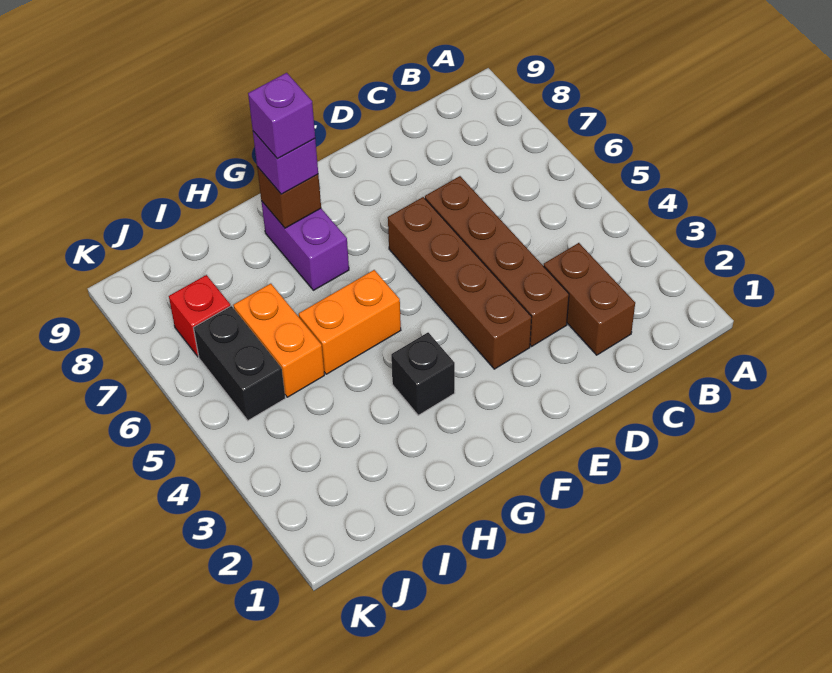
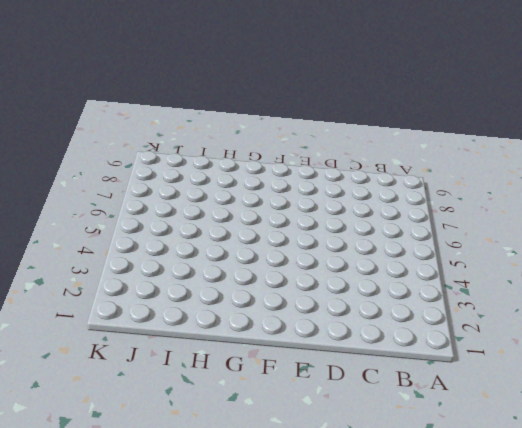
none -> brown 1x2 brick [544,243,635,355]
none -> brown 1x4 brick [425,176,569,346]
none -> brown 1x4 brick [388,197,531,369]

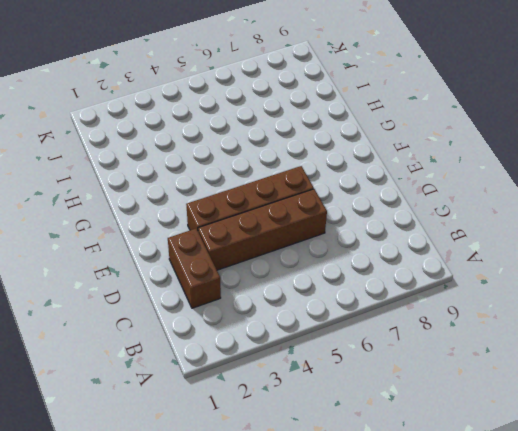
brown 1x2 brick [168,228,221,308] -> brown 1x2 brick turned to [544,243,635,355]
none -> black 1x1 brick [391,332,455,415]
none -> orange 1x2 brick [299,270,401,374]
none -> purple 1x2 brick [261,201,349,290]

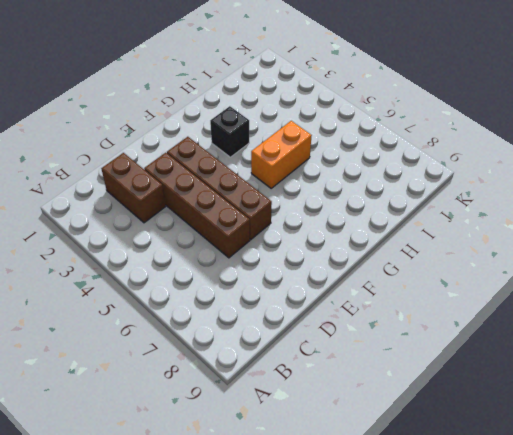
none -> purple 1x2 brick [261,201,349,290]
none -> orange 1x2 brick [233,284,324,397]
none -> black 1x2 brick [193,306,285,420]

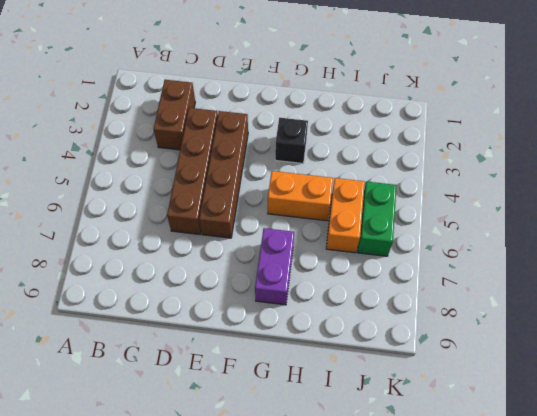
green 1x2 brick [358,182,397,256] -> black 1x2 brick [193,306,285,420]
none -> red 1x1 brick [169,275,230,357]
none -> brown 1x1 brick [257,167,321,228]
none -> purple 1x1 brick [253,131,318,194]

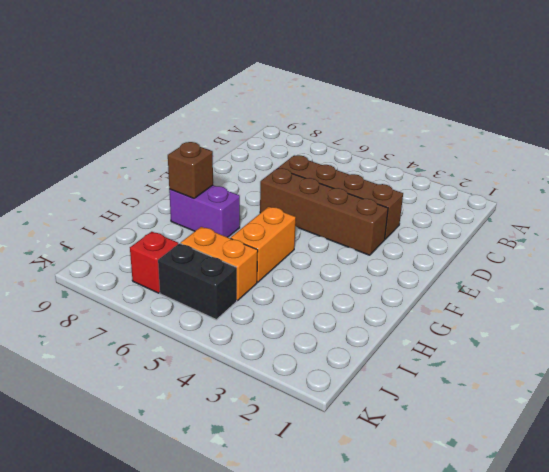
none -> brown 1x2 brick [544,243,635,355]
none -> black 1x1 brick [391,332,455,415]
none -> purple 1x1 brick [253,131,318,194]

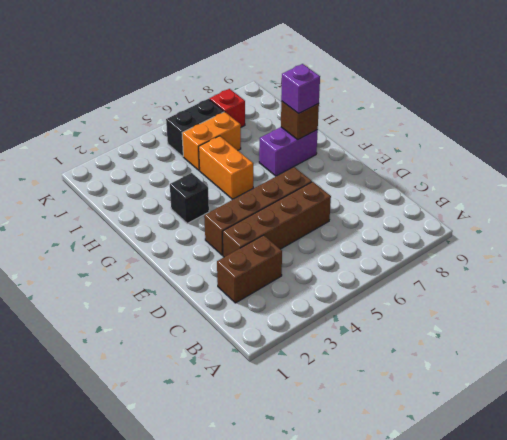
none -> purple 1x1 brick [248,73,315,159]

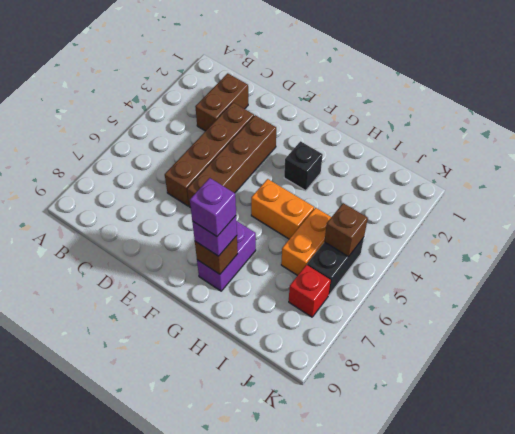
brown 1x1 brick [324,203,368,257] -> none

